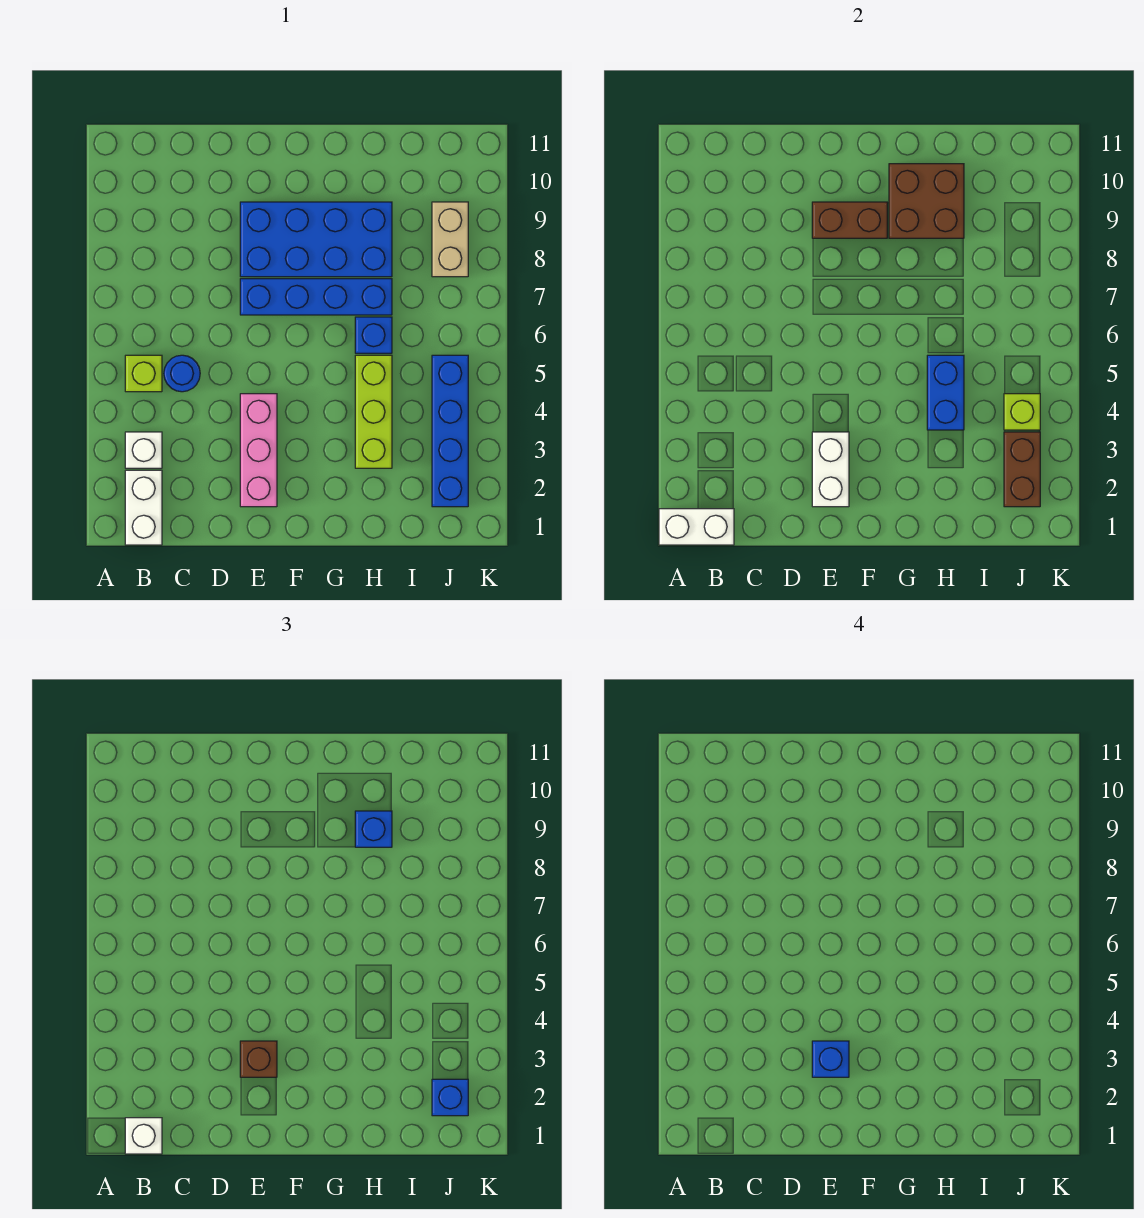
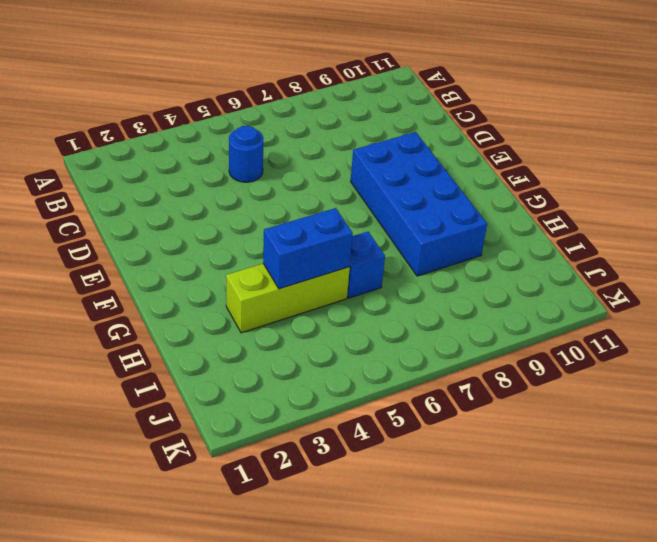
none -> white 1x2 brick [125,470,162,545]
none -> white 1x1 brick [125,432,162,468]
none -> lime 1x1 brick [125,355,162,392]

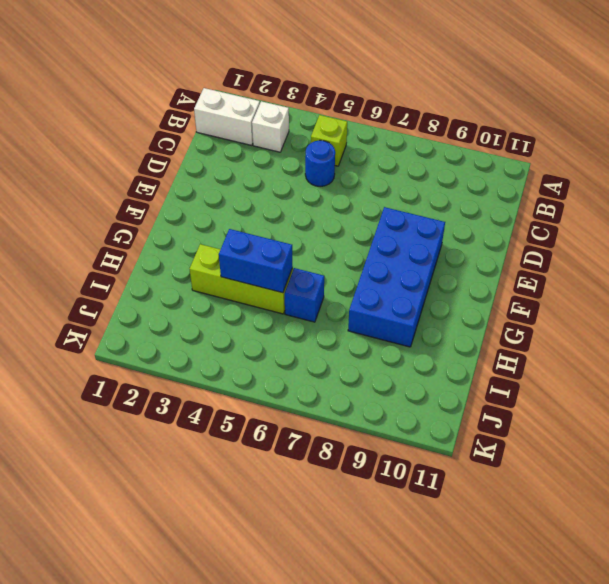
none -> pink 1x3 brick [240,394,277,507]
none -> blue 1x4 brick [240,279,392,315]
none -> blue 1x4 brick [432,355,468,507]

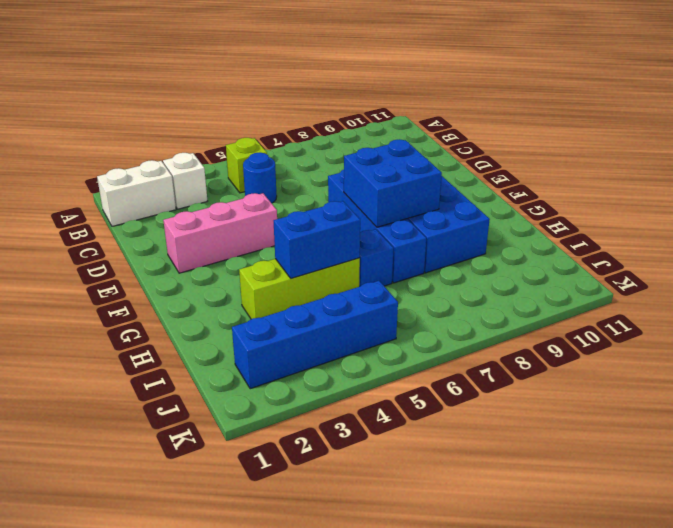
blue 2x2 brick [344,139,442,227] -> none
none -> tan 1x2 brick [432,202,468,277]
none -> white 1x2 brick [659,509,734,545]
none -> white 1x2 brick [812,432,849,507]

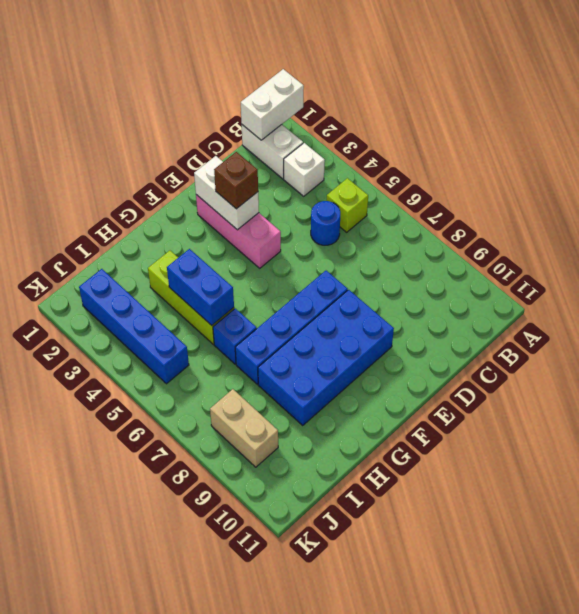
none -> brown 1x2 brick [812,202,887,238]
none -> brown 2x2 brick [889,164,964,238]
none -> brown 1x2 brick [1004,432,1040,507]

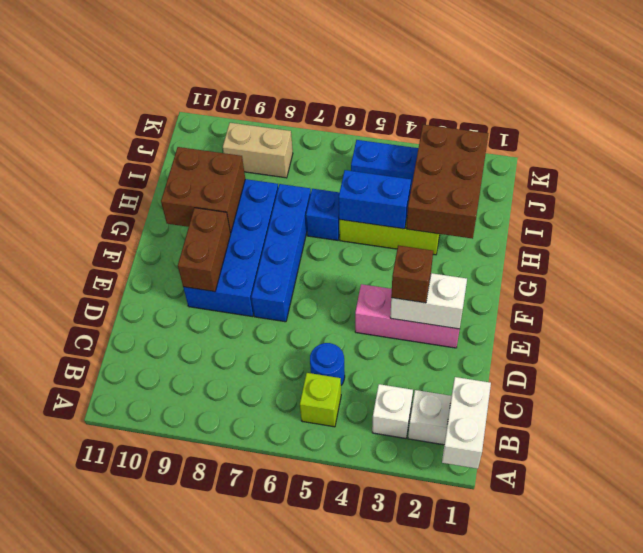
brown 2x3 brick [406,125,488,239] -> brown 1x2 brick [1004,432,1040,507]
none -> lime 1x1 brick [1004,394,1040,430]
none -> white 1x1 brick [125,1118,162,1154]
none -> blue 1x1 brick [355,811,392,847]

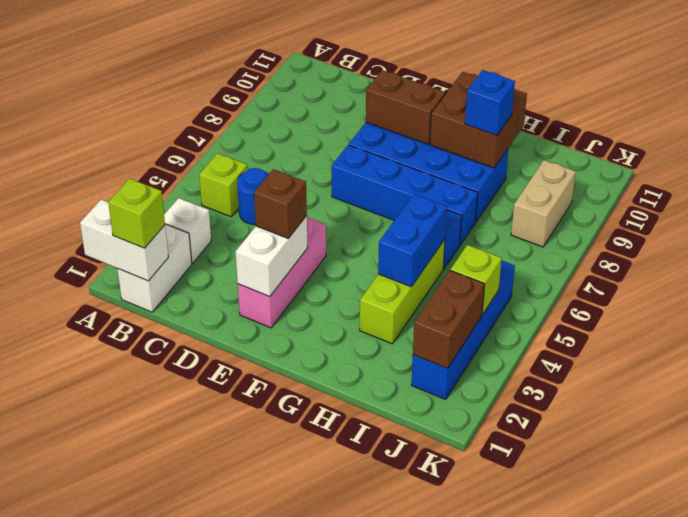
lime 1x1 brick [108,178,165,248] -> white 1x1 brick [125,1118,162,1154]
none -> blue 1x1 brick [432,1079,468,1116]
none -> blue 1x1 brick [812,1041,849,1077]

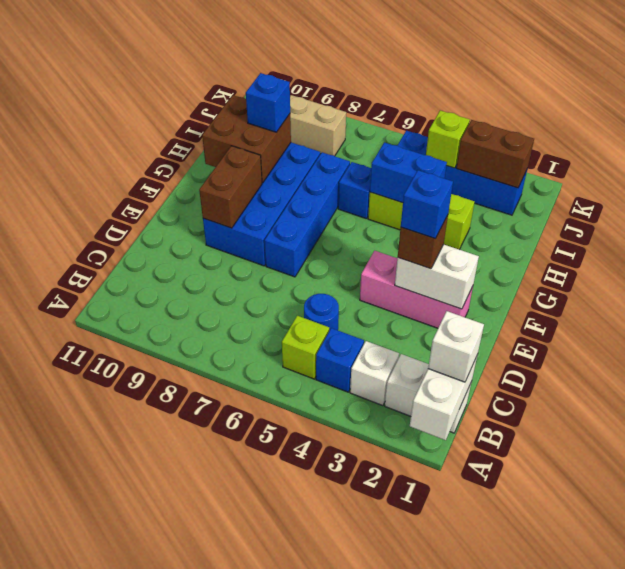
blue 1x1 brick [316,328,364,392] -> blue 1x1 brick moved to [432,1079,468,1116]

